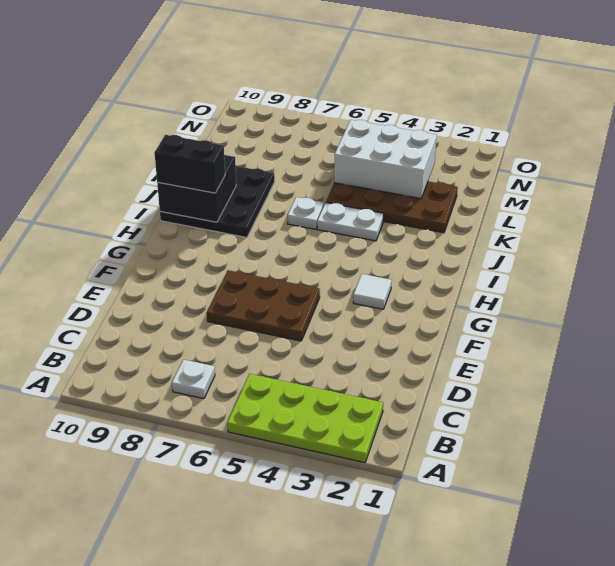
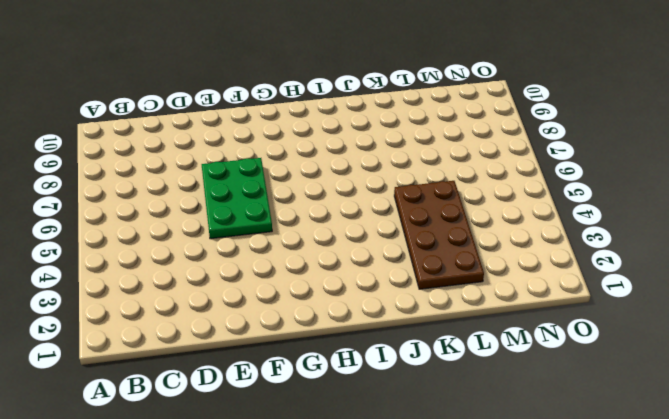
green 2x3 plate [202,158,272,239] -> brown 2x3 plate [207,270,320,341]
none -> lime 2x4 plate [227,374,383,463]
none -> white 1x1 plate [172,360,215,399]

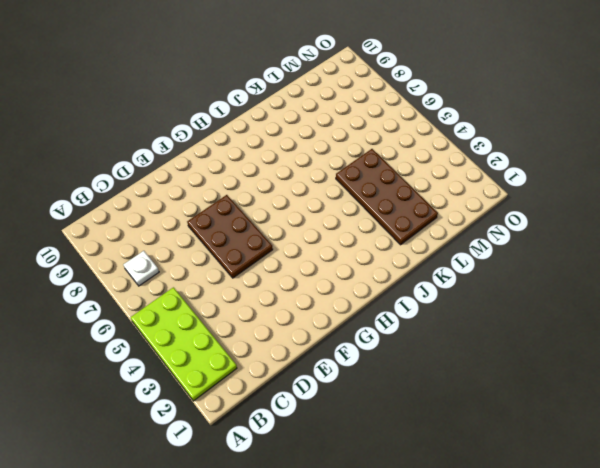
none -> white 1x1 tile [353,274,392,309]
none -> black 3x3 plate [160,166,275,237]

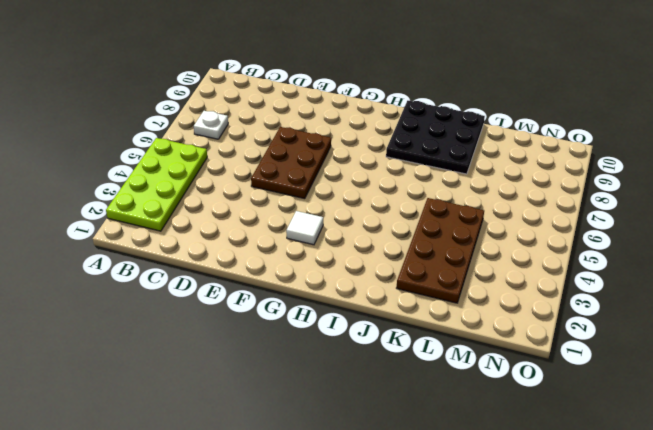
none -> white 1x2 plate [317,203,384,241]
none -> white 1x1 plate [288,197,324,229]

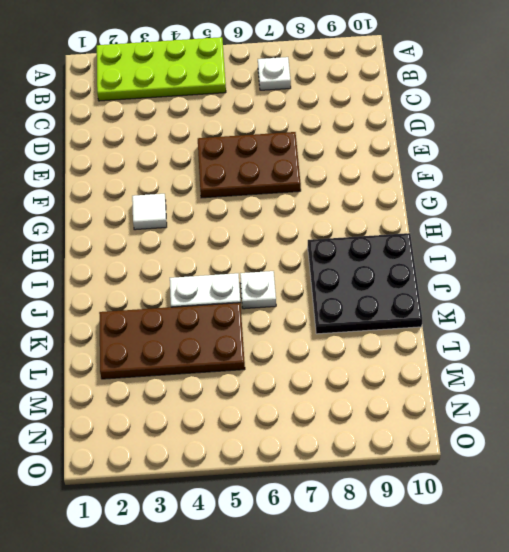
none -> black 2x2 brick [157,155,236,222]
none -> white 2x3 brick [334,120,437,199]

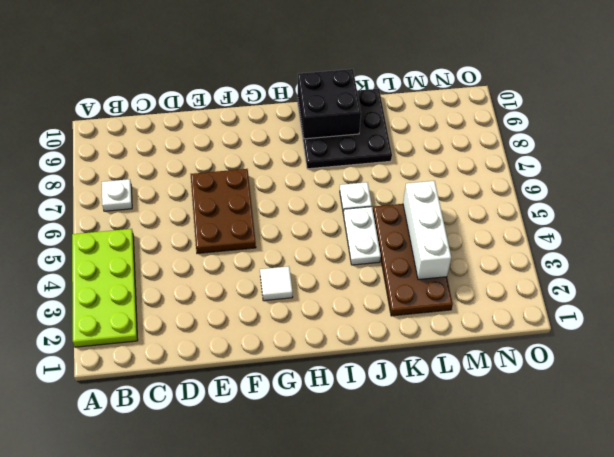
white 1x3 brick [403,181,451,280] -> white 2x3 brick [334,120,437,199]
none -> black 1x2 brick [154,135,225,193]

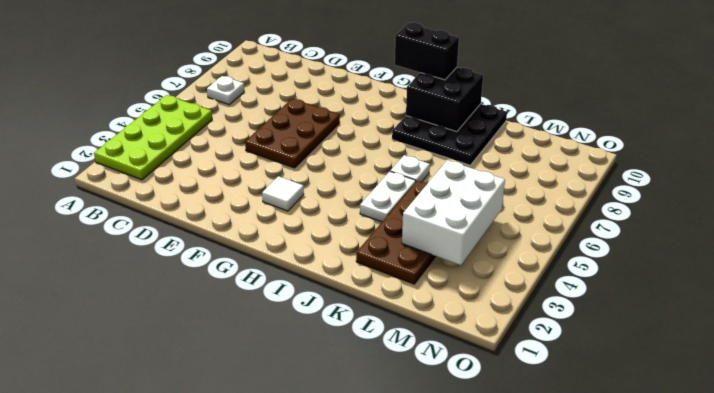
black 1x2 brick [395,23,459,80] -> black 1x2 brick turned to [154,135,225,193]

